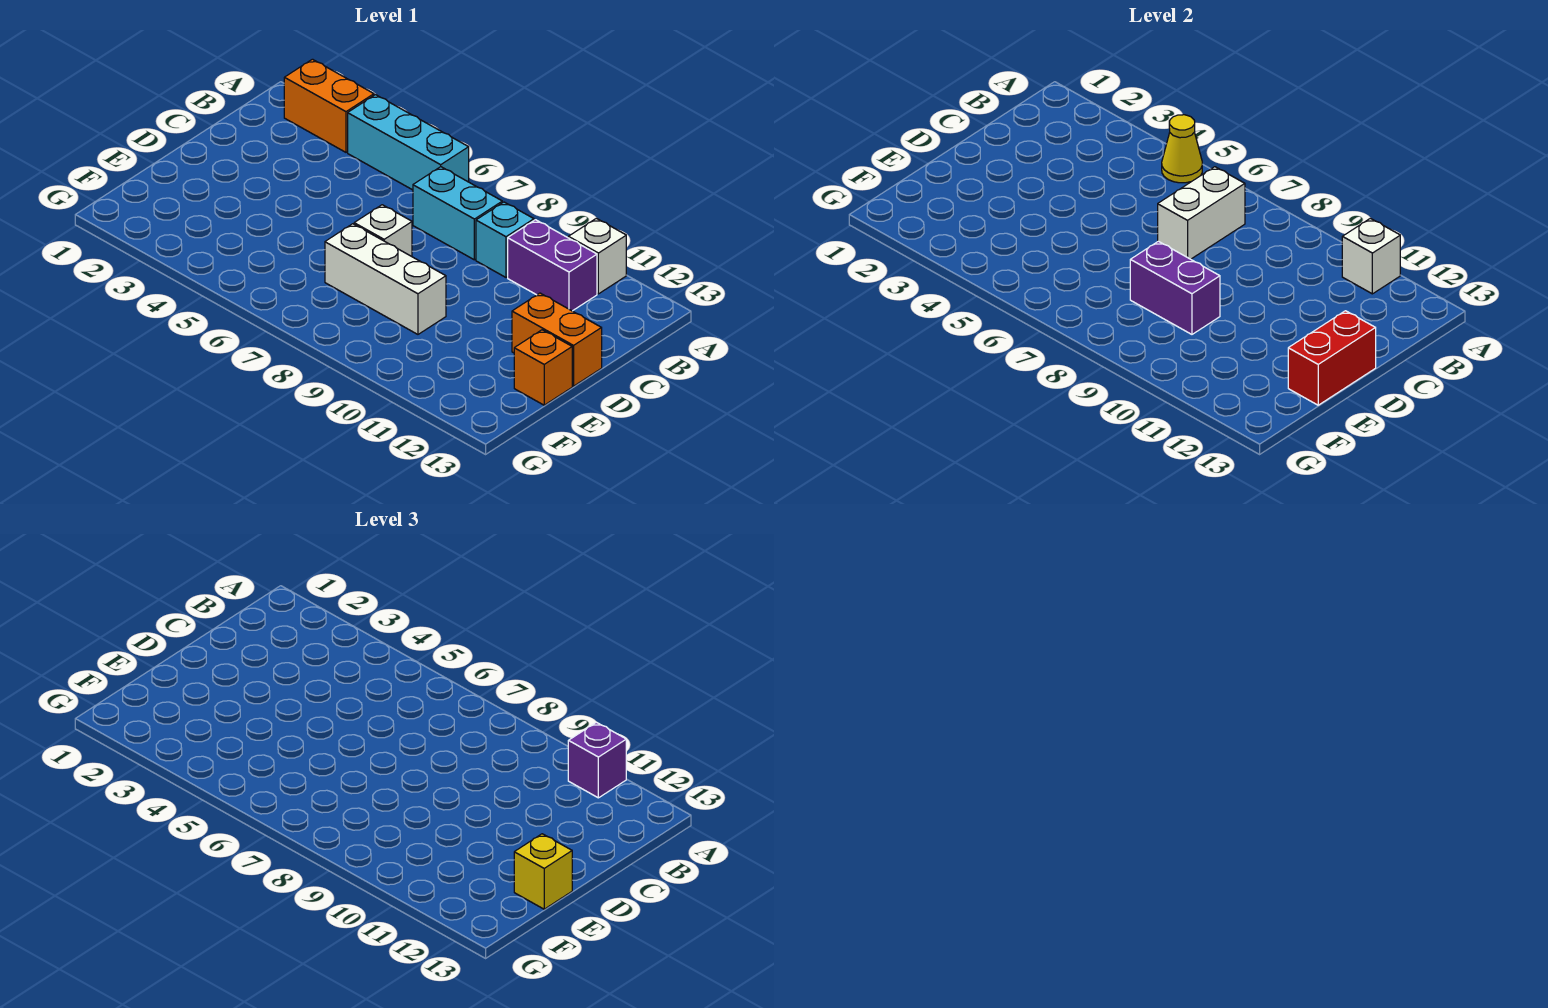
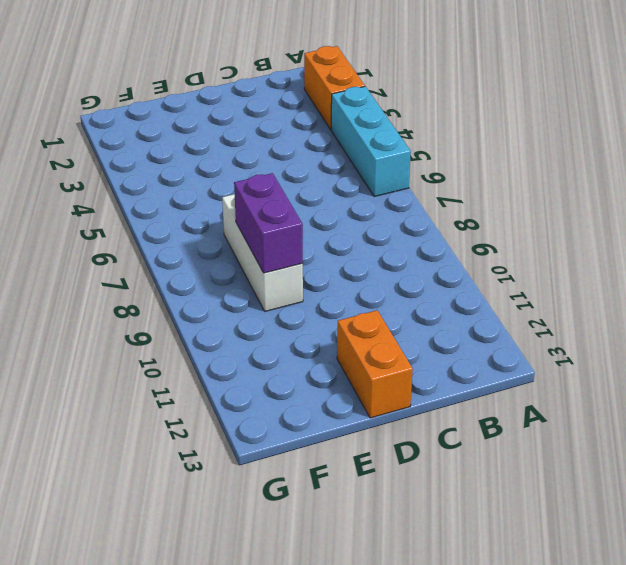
none -> white 1x1 brick [568,218,626,294]
none -> cyan 1x2 brick [413,167,502,260]
none -> cyan 1x1 brick [476,202,534,277]

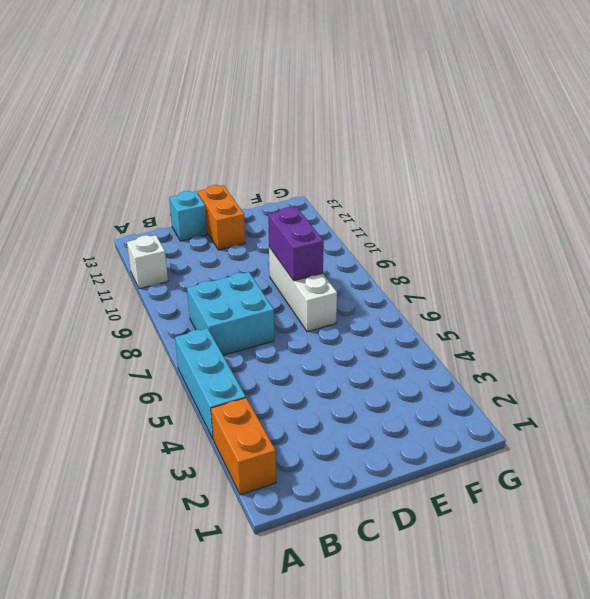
cyan 2x2 brick [187,272,274,355] -> cyan 1x2 brick [413,167,502,260]
cyan 1x1 brick [169,191,207,241] -> cyan 1x1 brick moved to [476,202,534,277]
none -> purple 1x2 brick [508,220,597,311]
none -> white 1x1 brick [354,205,412,256]
none -> orange 1x1 brick [514,330,572,405]

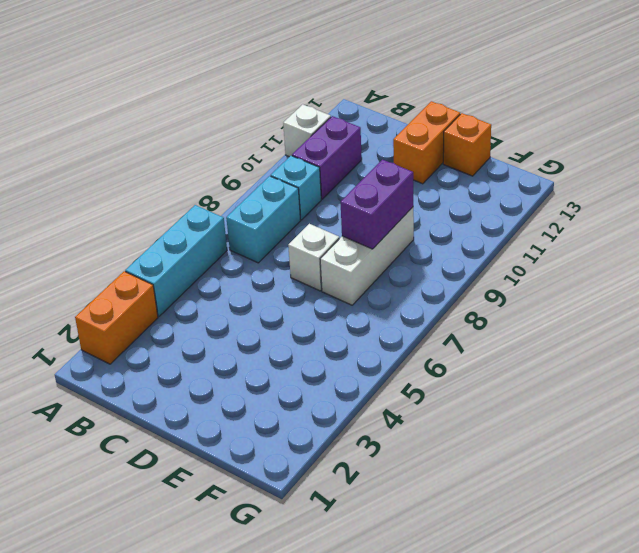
none -> yellow 1x1 cone [1162,115,1202,183]
none -> white 1x1 brick [1342,218,1400,294]
none -> white 1x2 brick [1158,167,1245,259]

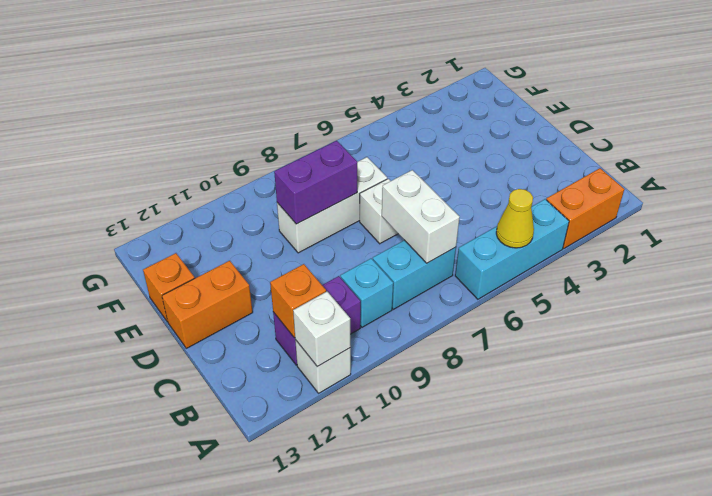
orange 1x1 brick [270,264,326,338] -> none
none -> red 1x2 brick [1288,311,1376,405]
none -> purple 1x1 brick [568,722,626,798]
none -> yellow 1x1 brick [514,834,572,909]

